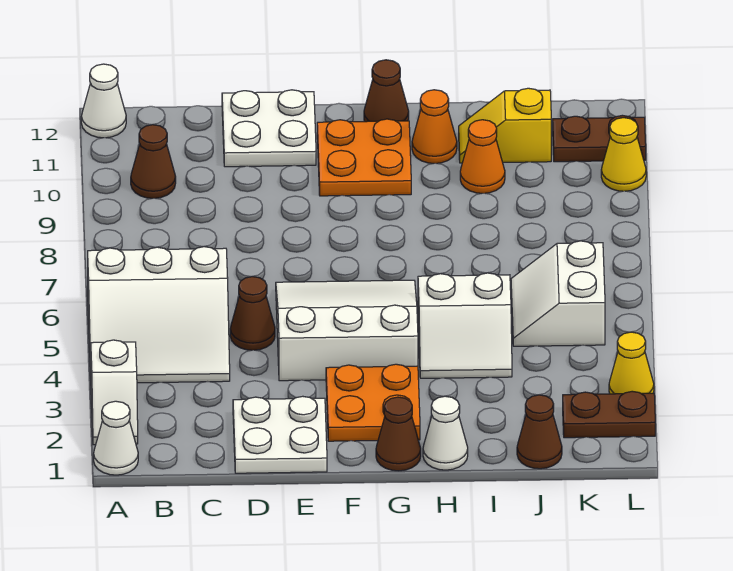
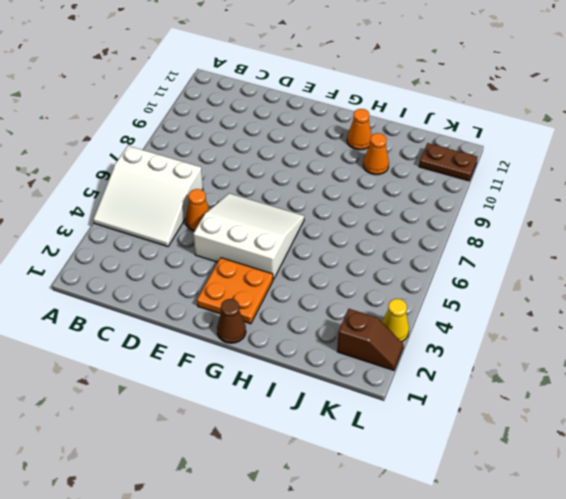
orange 1x1 cone [186,189,210,231] -> brown 1x1 cone [230,277,275,350]
brown 1x2 slope [337,309,404,370] -> brown 1x2 plate [563,391,655,438]
none -> white 1x1 cone [94,401,138,475]
none -> white 1x2 slope [91,340,138,445]
none -> white 1x1 cone [81,64,126,138]

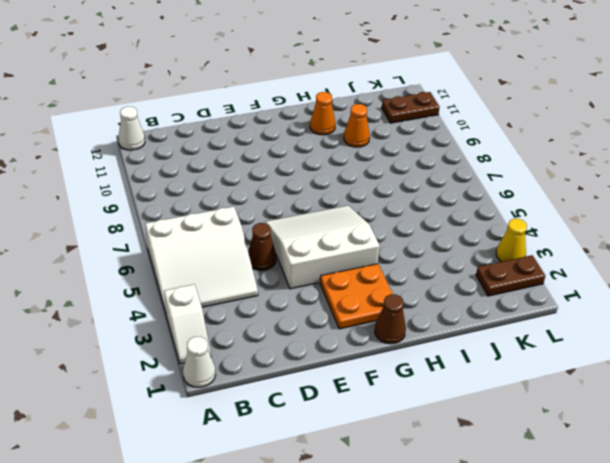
none -> brown 1x1 cone [131,125,176,198]
none -> white 2x2 plate [233,396,327,473]
none -> white 2x2 plate [222,90,316,167]

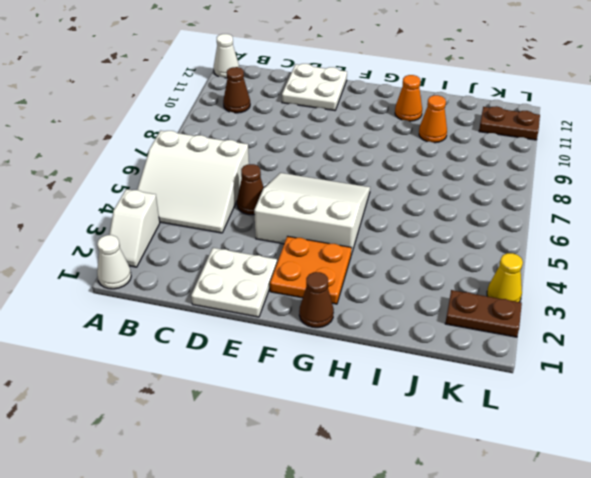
none -> orange 2x2 plate [317,119,411,196]
none -> brown 1x1 cone [364,60,409,122]
none -> white 1x1 cone [423,396,468,470]

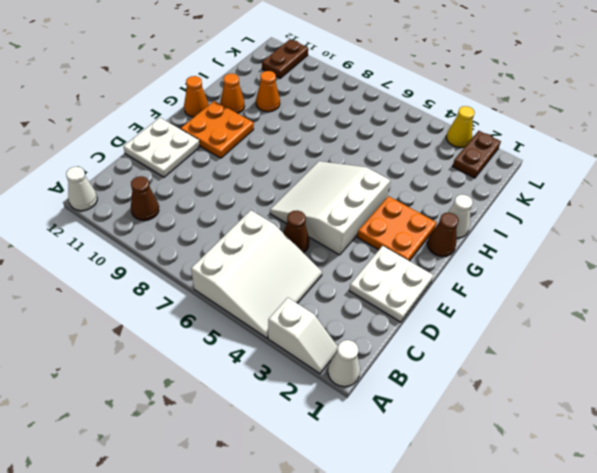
orange 1x1 cone [184,76,208,117] -> brown 1x1 cone [364,60,409,122]
none -> white 2x2 slope [418,273,512,378]
none -> yellow 1x2 slope [459,88,551,163]
none -> brown 1x1 cone [517,395,562,469]

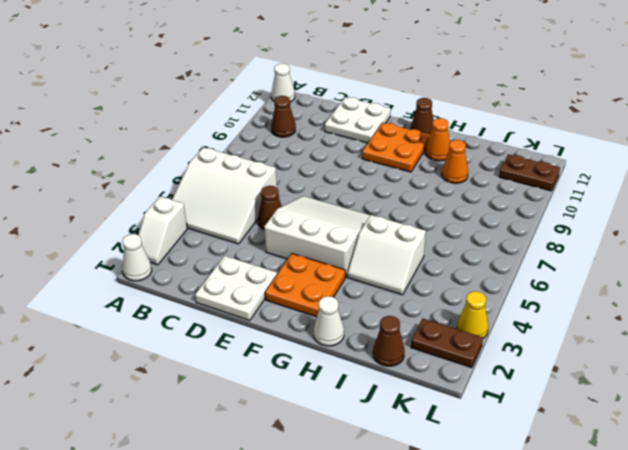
none -> brown 1x1 cone [376,397,421,471]
none -> yellow 1x2 slope [459,88,551,163]
none -> white 2x2 slope [511,241,605,346]

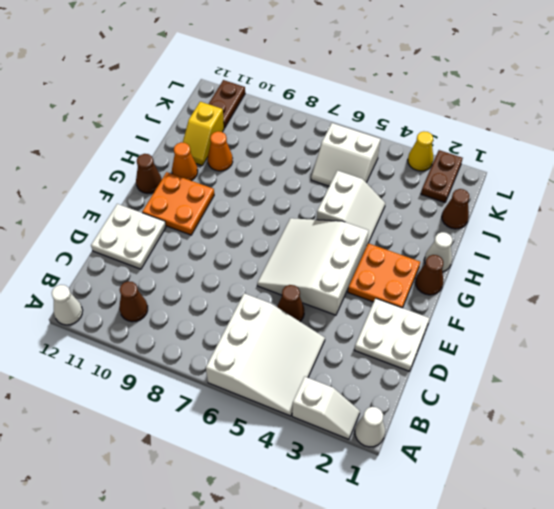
none -> yellow 1x1 cone [601,118,646,191]

